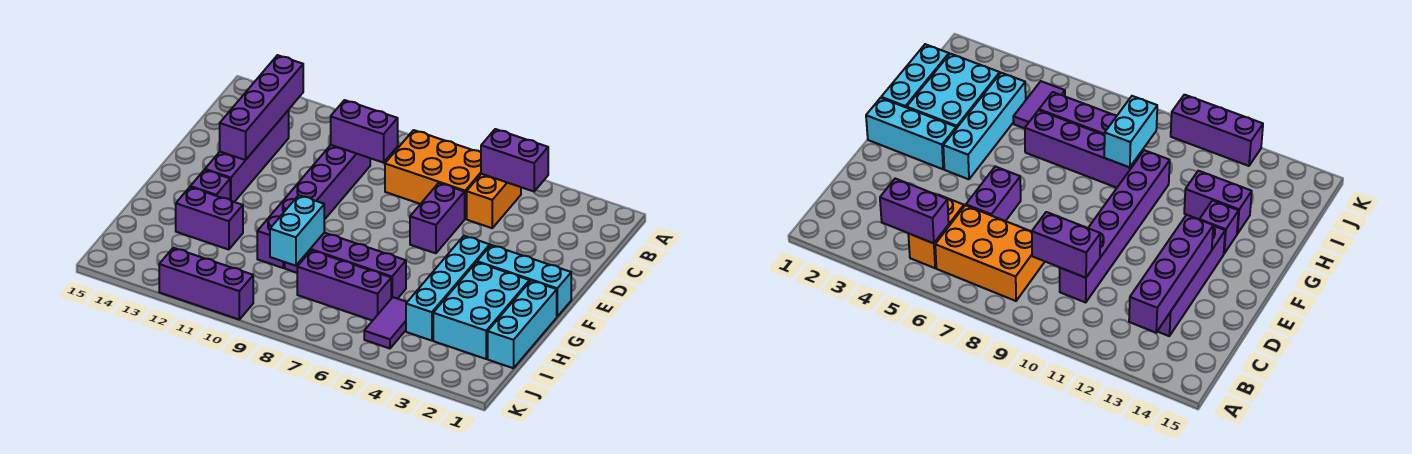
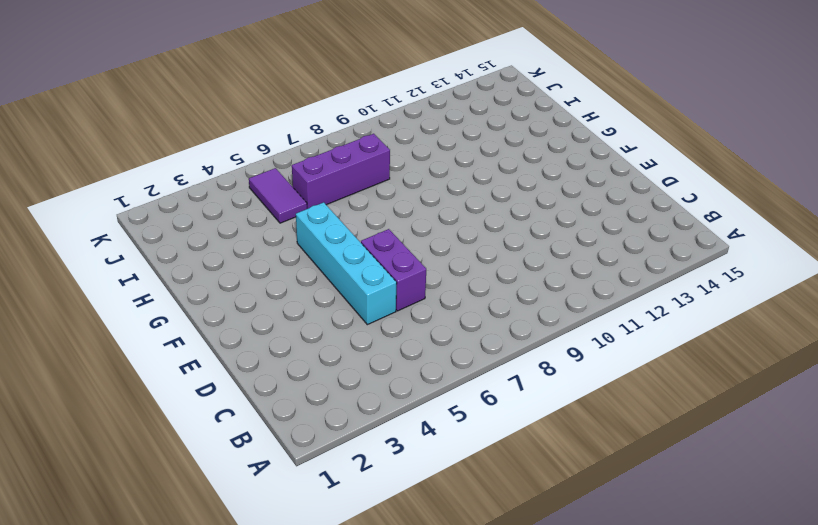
cyan 1x4 brick [296,202,397,325] -> cyan 1x4 brick moved to [406,236,490,341]
none -> orange 1x2 brick [467,174,521,228]
none -> orange 2x3 brick [385,130,481,219]
none -> purple 1x6 brick [257,145,370,268]

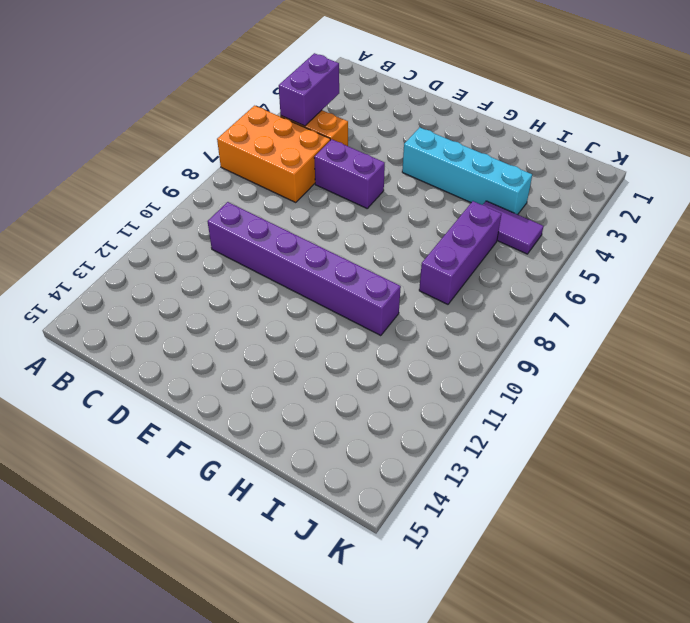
orange 2x3 brick [217,106,330,202] -> orange 2x3 brick turned to [385,130,481,219]
none -> purple 1x4 brick [205,110,289,202]
none -> cyan 1x3 brick [477,245,571,316]
none -> cyan 1x3 brick [488,281,557,368]

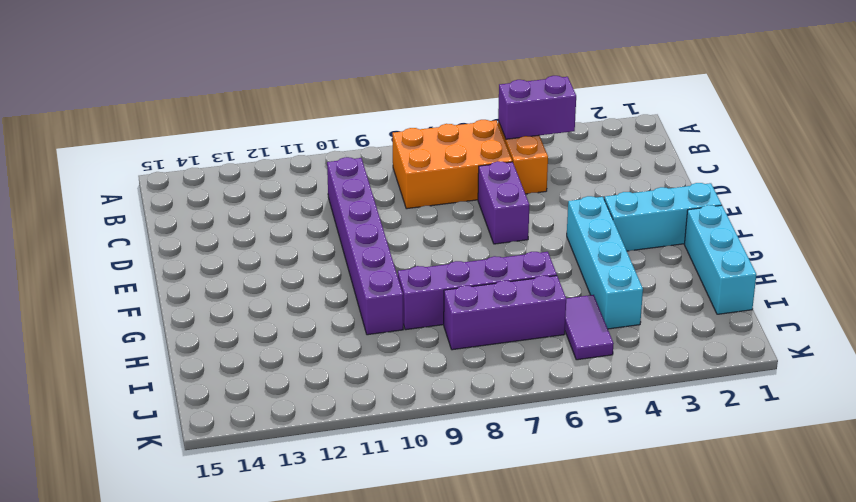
none -> purple 1x4 brick [205,110,289,202]
none -> cyan 2x3 brick [433,262,530,359]
none -> purple 1x1 brick [190,170,230,200]

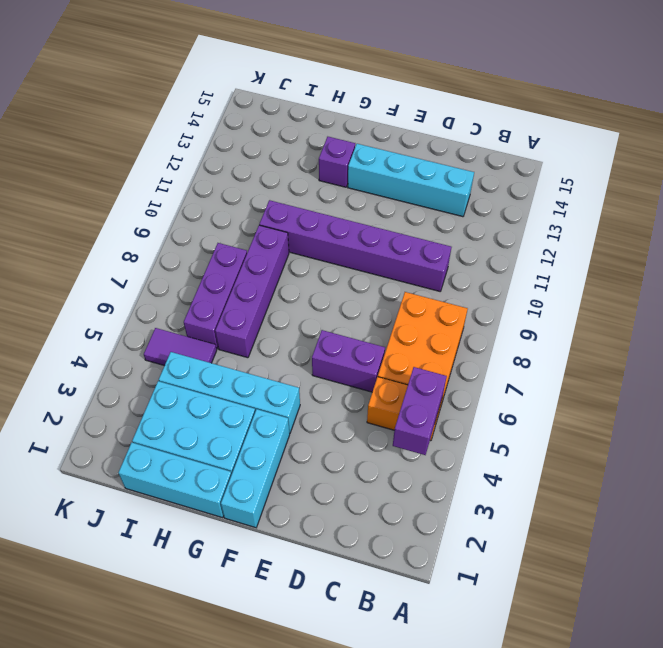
cyan 1x4 brick [348,144,474,217] -> purple 1x4 brick [205,110,289,202]
none -> purple 1x2 brick [176,187,243,250]
none -> purple 1x3 brick [159,248,253,319]
none -> purple 1x4 brick [220,55,303,160]

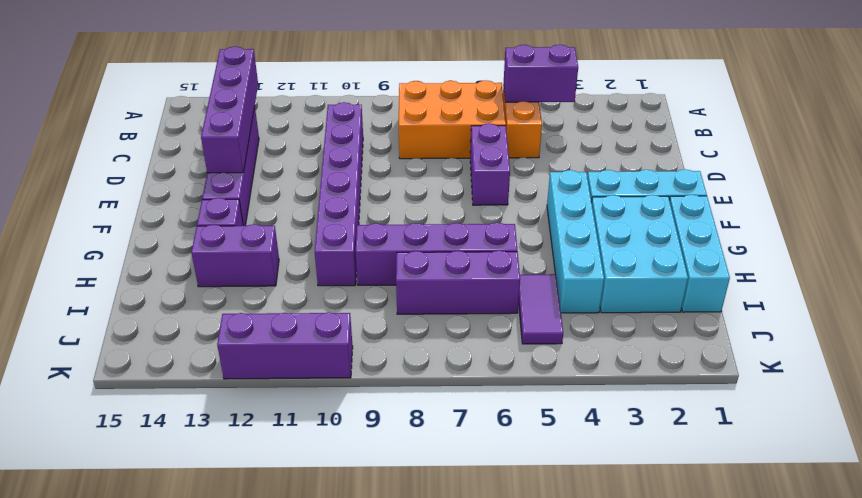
none -> purple 1x2 brick [331,100,398,163]
none -> cyan 1x2 brick [270,195,324,266]

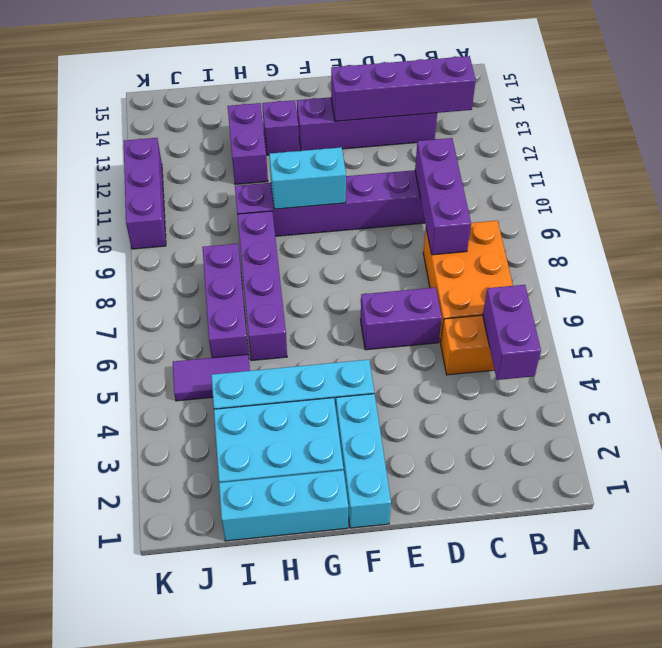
purple 1x3 brick [415,138,471,255] -> purple 1x2 brick [331,100,398,163]
cyan 1x2 brick [269,147,346,209] -> cyan 1x2 brick moved to [270,195,324,266]

